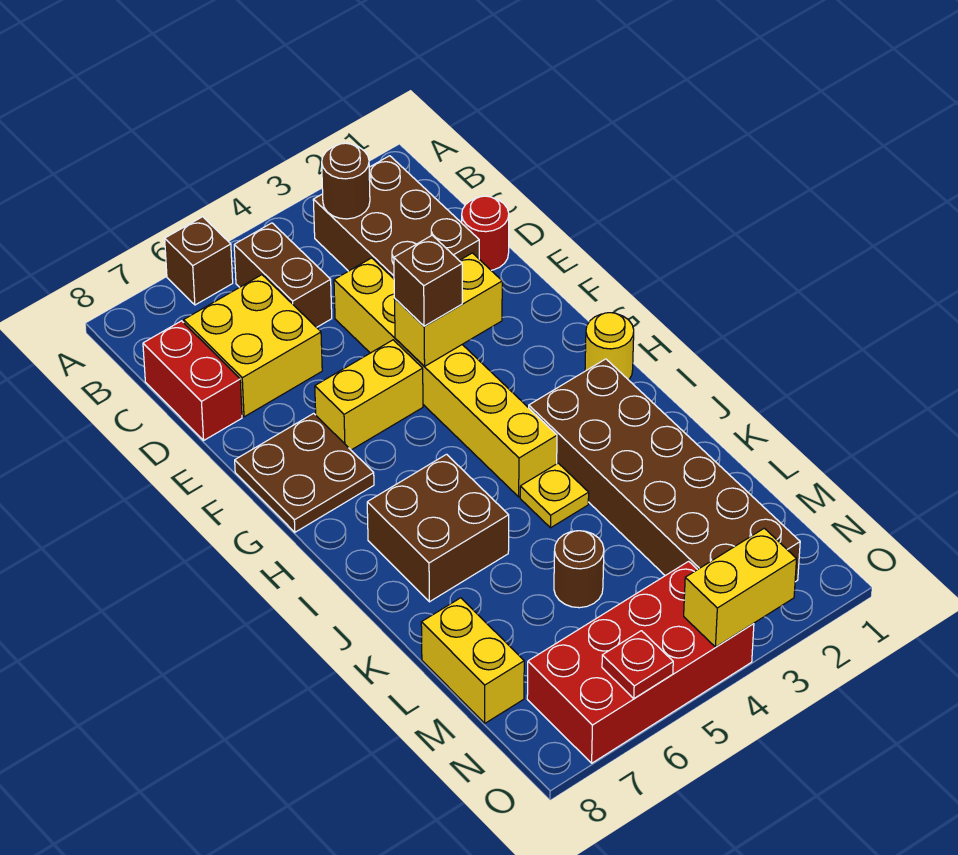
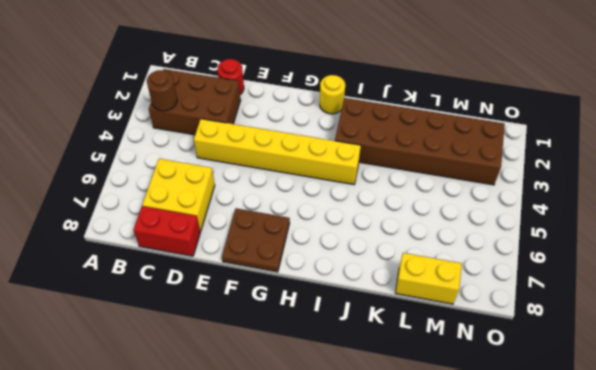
none -> brown 1x1 brick [165,217,233,305]
none -> brown 1x2 brick [234,223,332,327]
none -> yellow 1x2 brick [315,340,423,450]

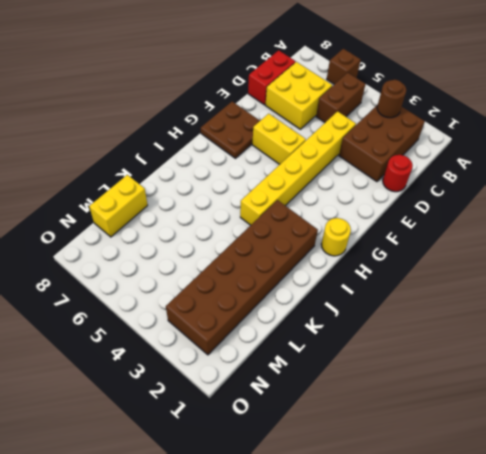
none -> brown 2x2 brick [367,454,509,602]
none -> yellow 1x1 plate [520,463,589,528]
none -> brown 1x1 round brick [554,531,604,608]

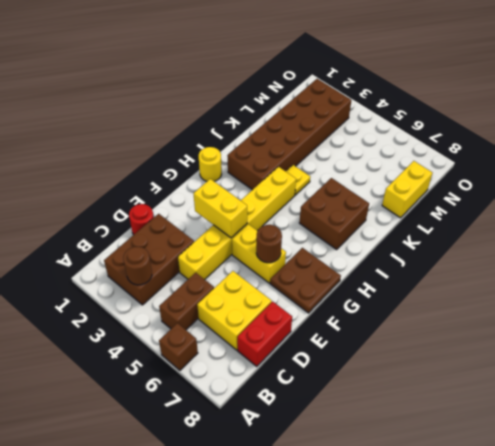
brown 1x1 round brick [256,225,282,263] -> brown 1x1 round brick moved to [554,531,604,608]
none -> red 2x4 brick [527,561,754,763]
none -> yellow 1x2 brick [684,528,797,647]
none -> red 1x1 plate [602,631,673,698]

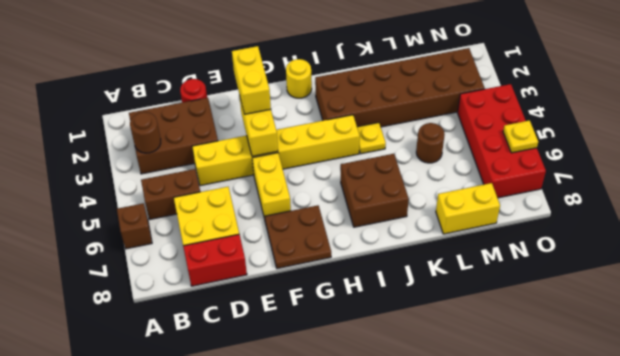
yellow 1x2 brick [232,46,271,114] -> yellow 1x2 brick moved to [684,528,797,647]
yellow 1x1 plate [503,120,538,153] -> red 1x1 plate [602,631,673,698]
none -> brown 1x1 brick [394,235,462,326]

